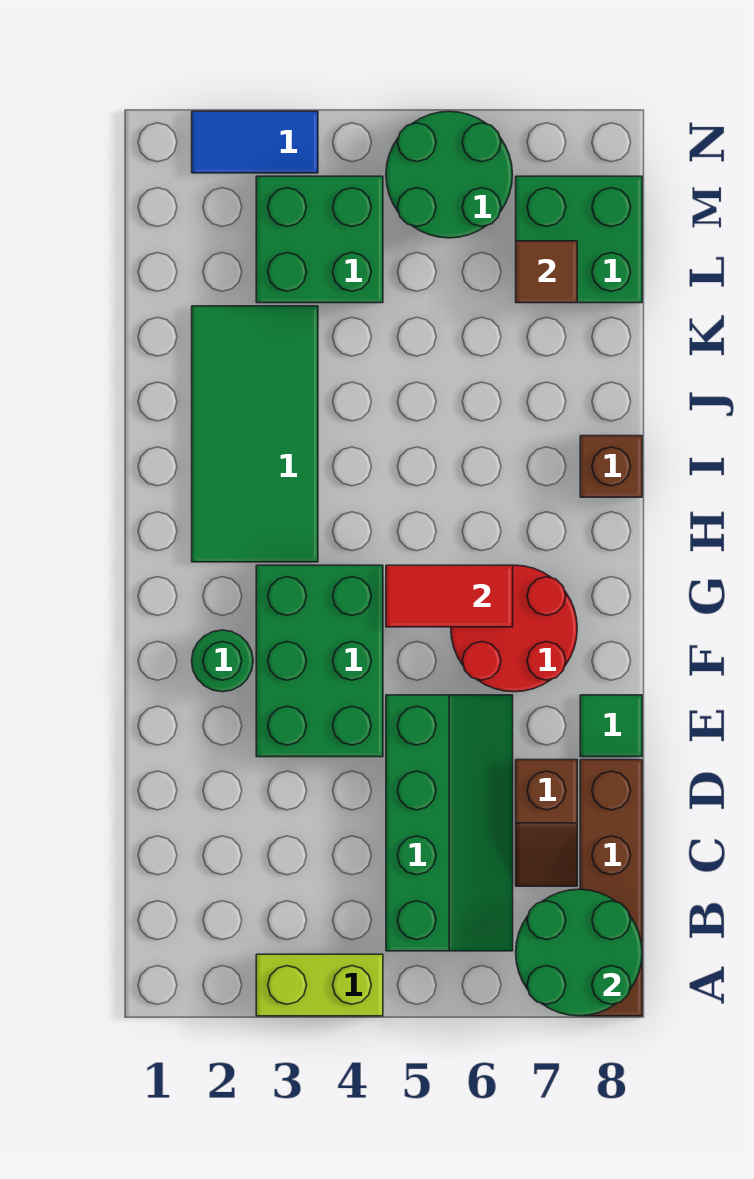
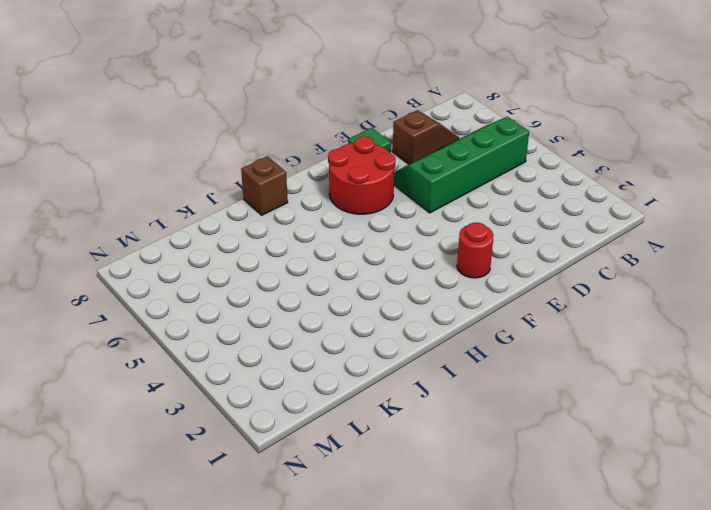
red 1x1 round brick [457,223,493,278] -> green 1x1 round brick [192,630,253,692]
none -> lime 1x2 brick [256,954,383,1016]
none -> brown 1x4 brick [580,760,642,1016]
none -> green 2x3 brick [256,565,383,757]

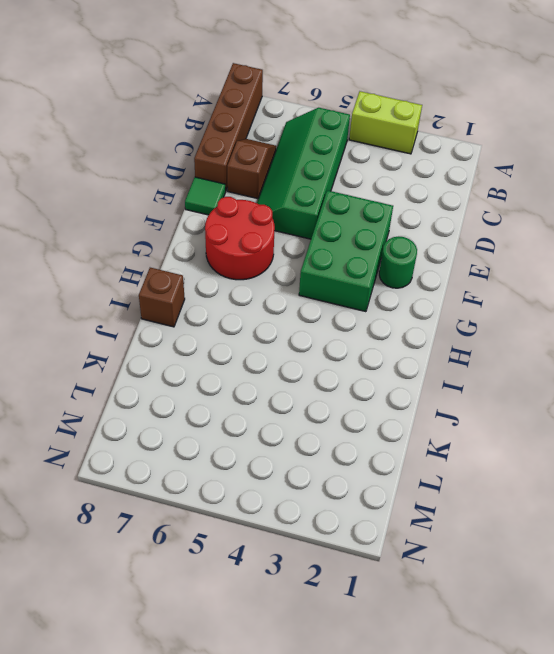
none -> green 2x4 tile [192,306,318,562]
none -> green 2x2 brick [256,176,383,303]
none -> green 2x2 brick [516,176,642,303]

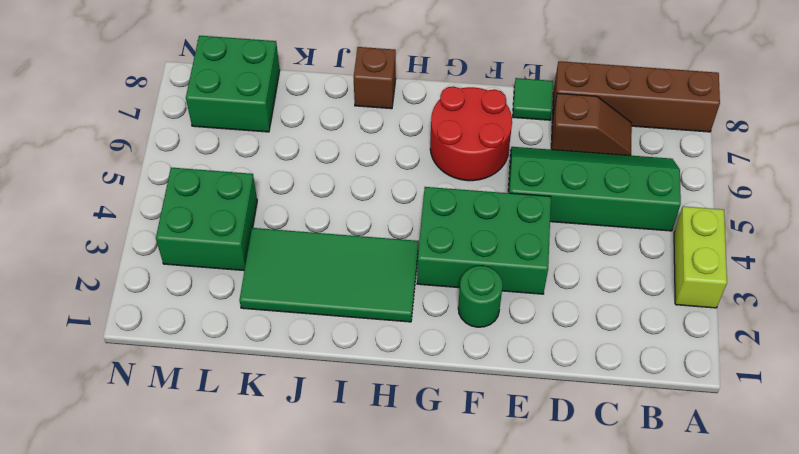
none -> green 2x2 round brick [386,111,513,238]
none -> blue 1x2 tile [192,111,318,173]
none -> green 2x2 round brick [516,889,642,1016]

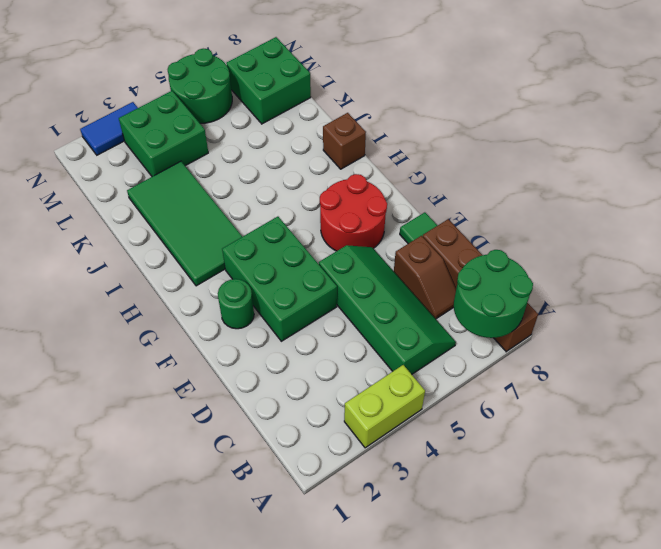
none -> red 1x2 tile [386,565,513,627]
none -> brown 1x1 tile [516,241,577,303]

